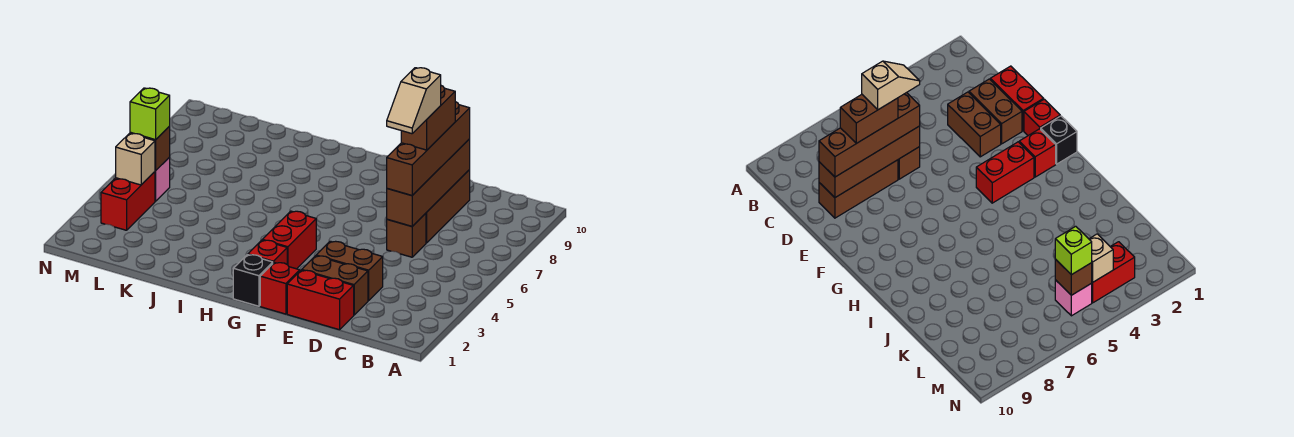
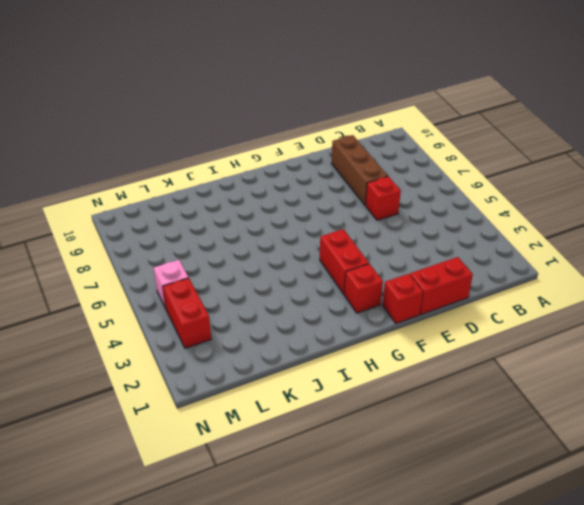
red 1x1 brick [365,176,401,220] -> brown 1x1 brick [387,213,426,257]
none -> brown 1x2 brick [302,256,368,315]
none -> brown 1x2 brick [316,241,383,301]
none -> black 1x1 brick [233,255,273,306]

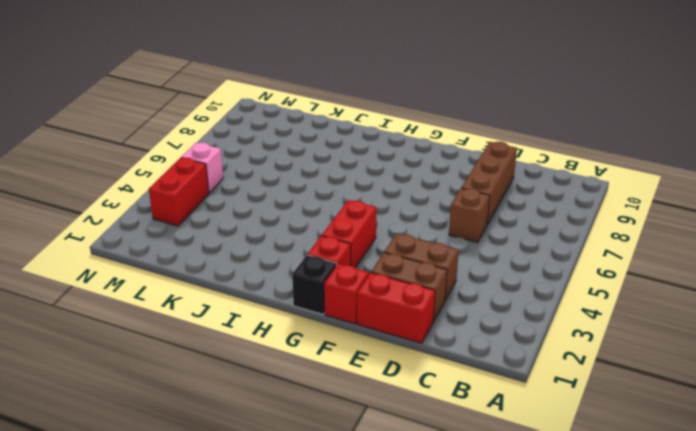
none -> brown 1x4 brick [387,139,470,226]
none -> tan 1x1 brick [116,133,155,185]
none -> brown 1x1 brick [130,127,170,171]

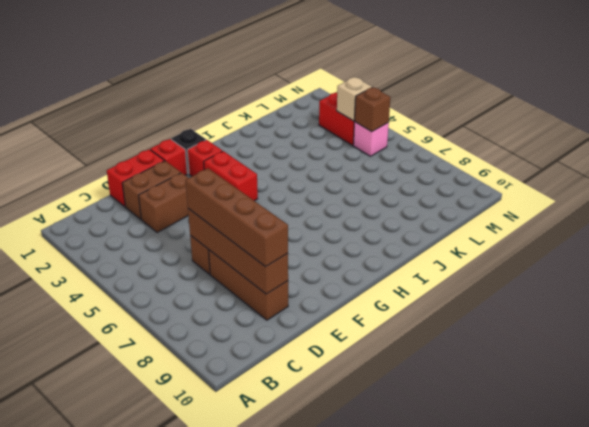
none -> lime 1x1 brick [130,88,170,140]
none -> brown 1x2 brick [401,86,455,150]
none -> tan 1x2 slope [387,68,441,134]

